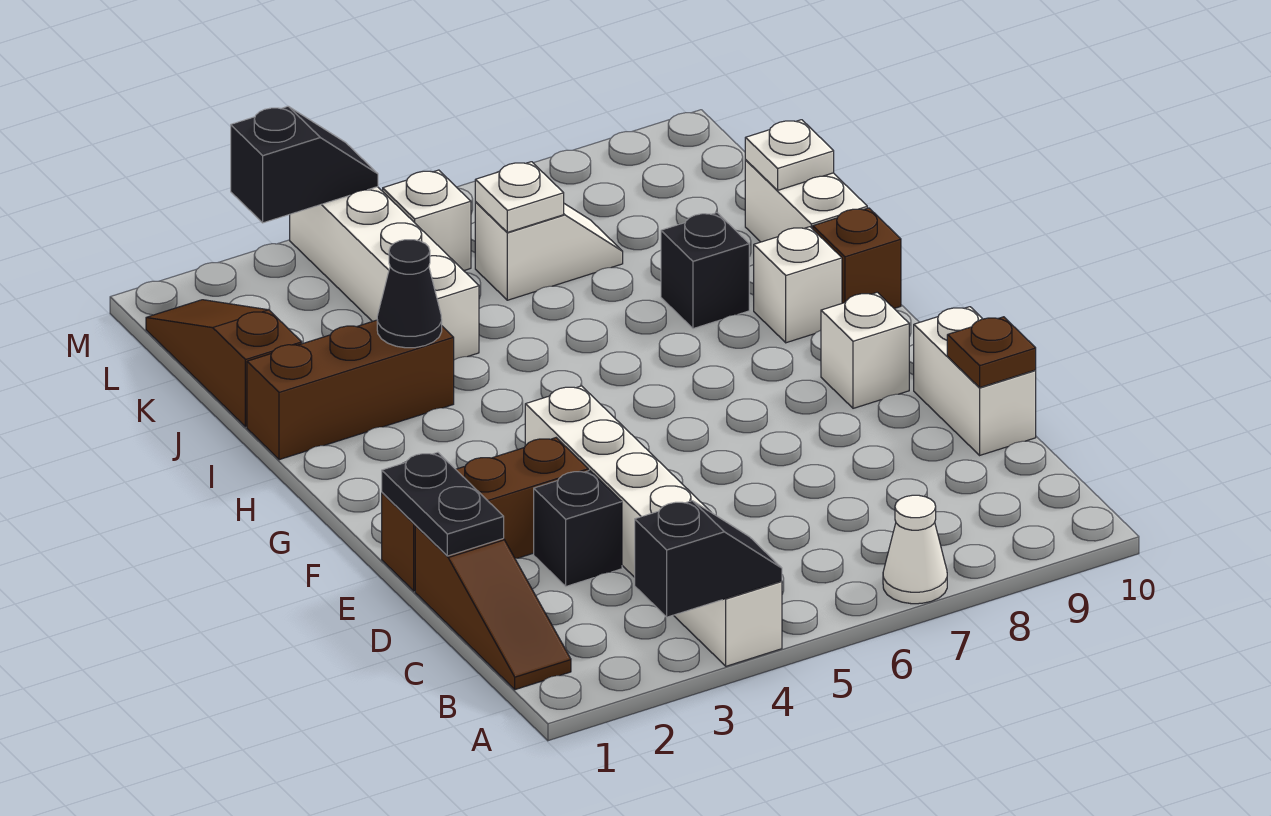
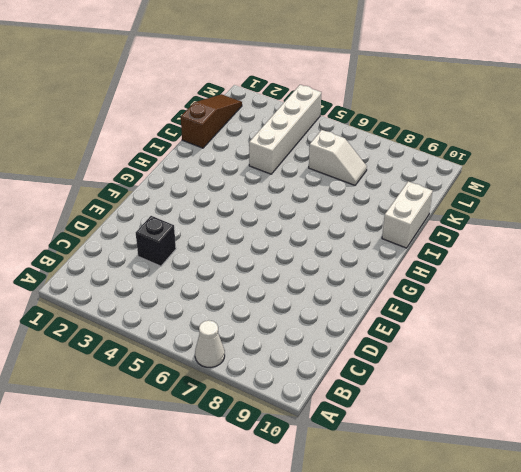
none -> white 1x6 brick [525,386,782,666]
none -> brown 1x3 slope [415,526,571,690]
none -> white 1x2 brick [914,307,1036,455]

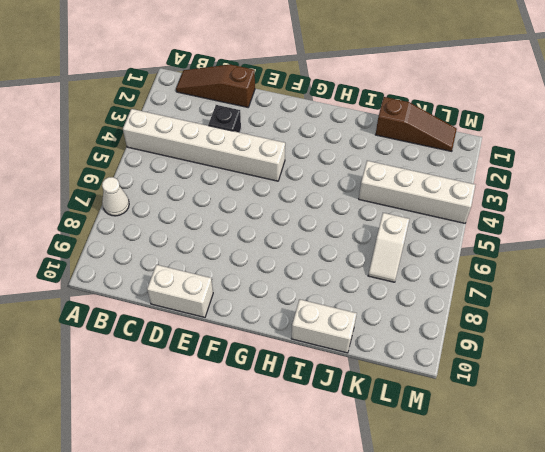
none -> brown 1x3 brick [382,438,588,591]
none -> white 1x1 brick [821,292,909,408]
none -> white 1x1 brick [754,227,842,343]

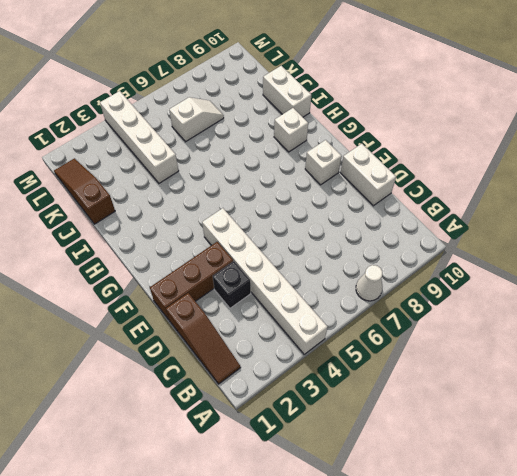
none -> brown 1x1 brick [813,208,901,308]
none -> brown 1x3 brick [247,320,454,460]
none -> black 1x1 brick [661,213,749,329]

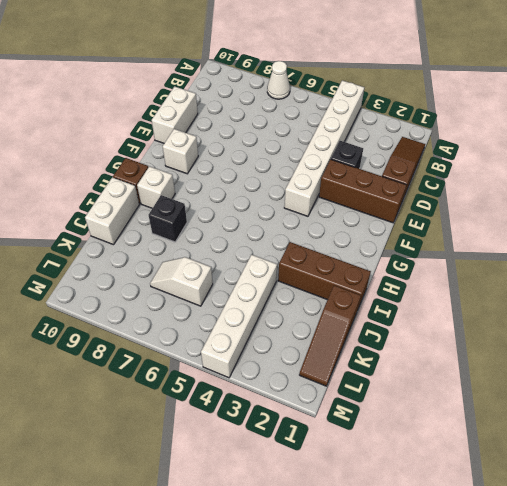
none -> white 1x1 brick [383,170,471,271]
none -> black 1x2 slope [635,501,782,617]
none -> black 1x2 plate [382,452,504,556]

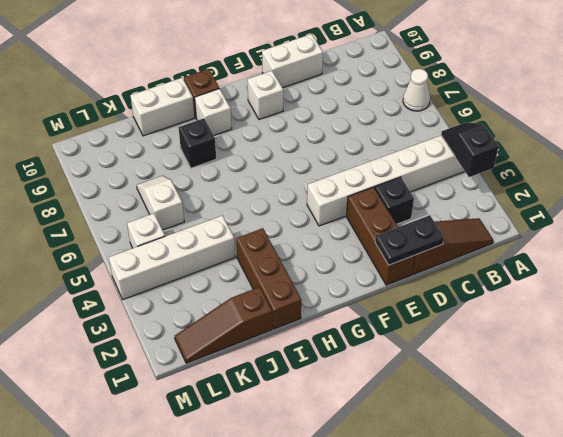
none -> brown 1x1 plate [947,317,1036,387]
none -> black 1x1 cone [377,240,442,348]
none -> white 1x1 plate [745,120,834,190]

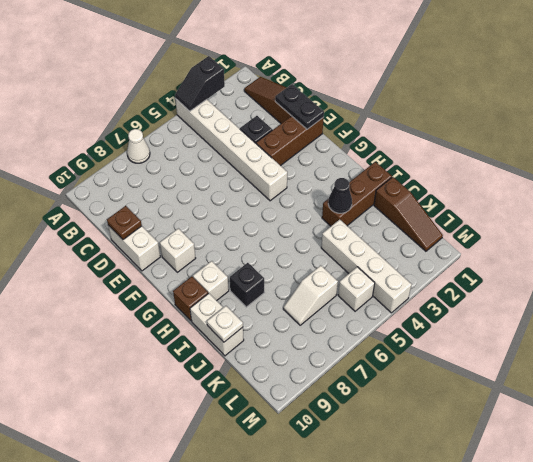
none -> white 1x1 plate [475,162,564,232]
none -> black 1x2 slope [231,106,378,223]

